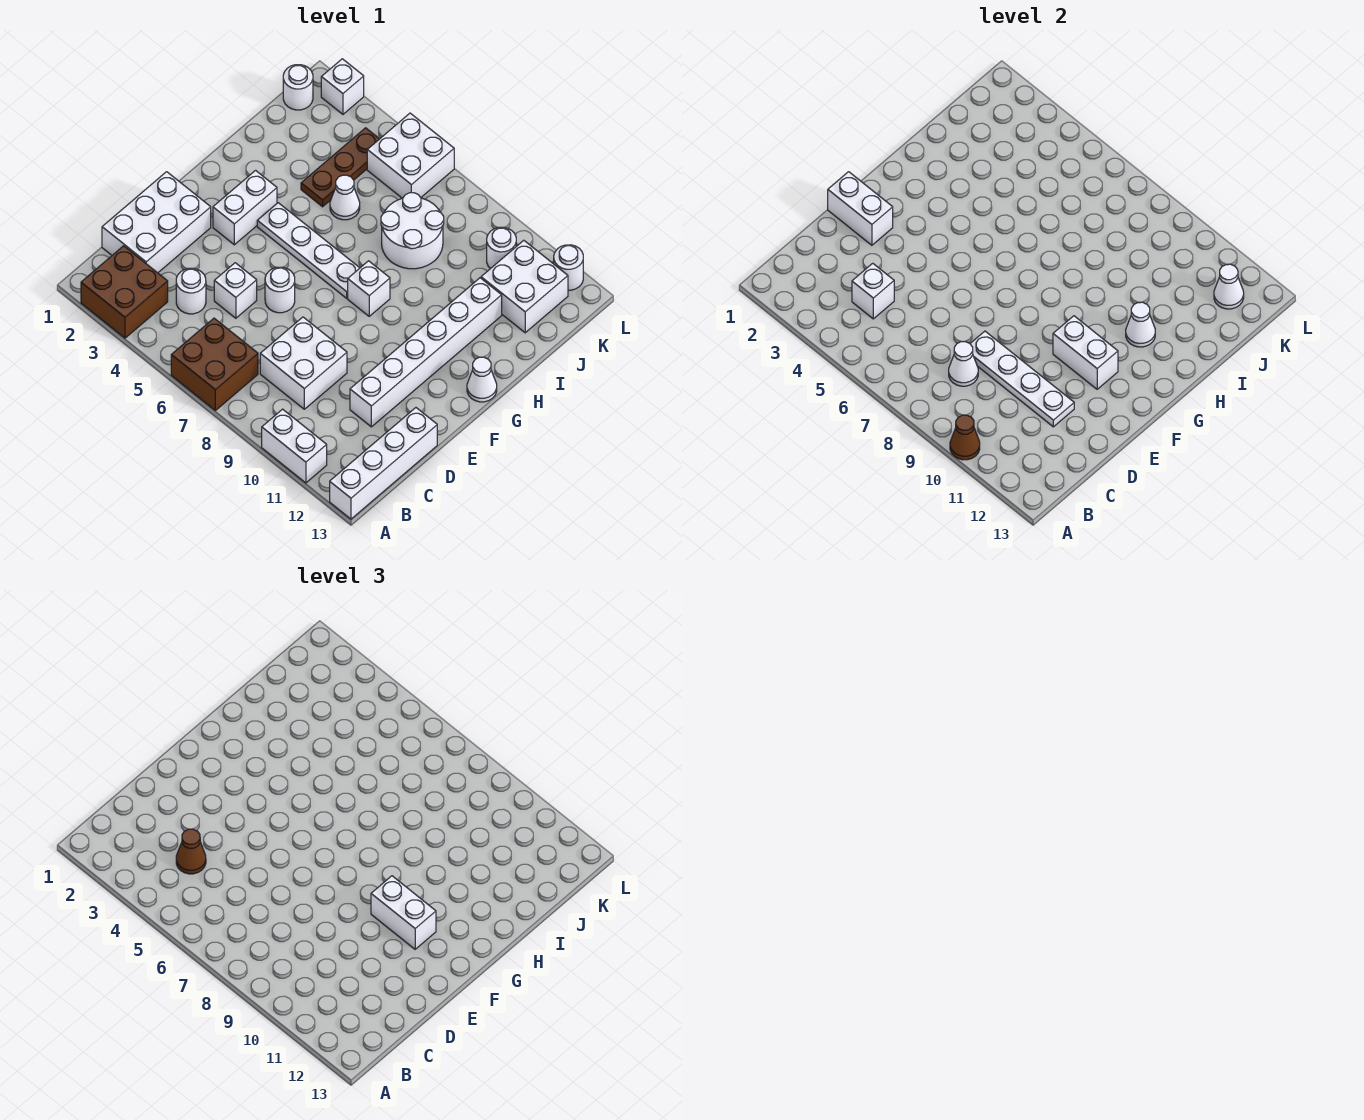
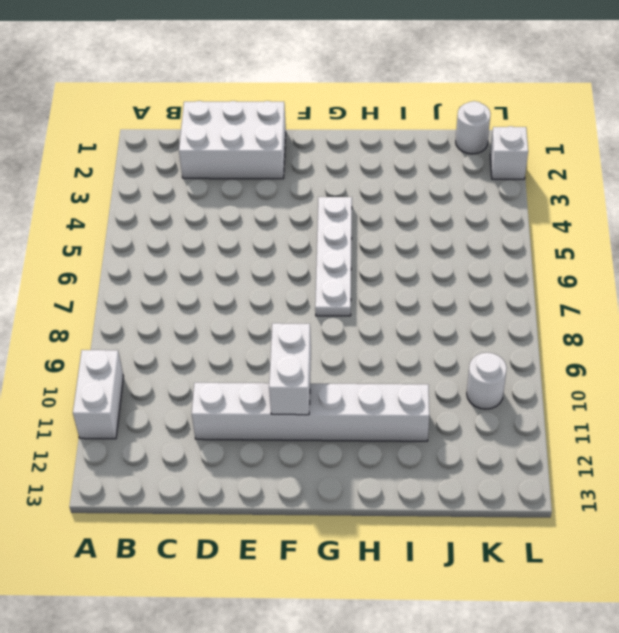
none -> brown 2x2 brick [81,246,168,338]
none -> brown 2x2 brick [171,318,258,410]
none -> white 1x4 brick [330,408,437,519]
none -> white 1x1 round brick [176,268,206,314]

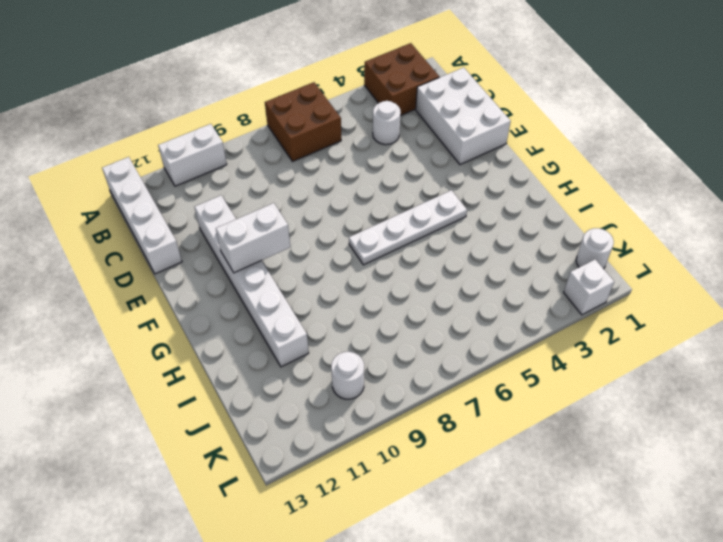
none -> white 2x2 brick [260,317,347,409]
none -> white 1x1 brick [214,263,257,318]
none -> white 1x1 round brick [265,267,295,313]
none -> white 1x2 brick [213,170,277,245]

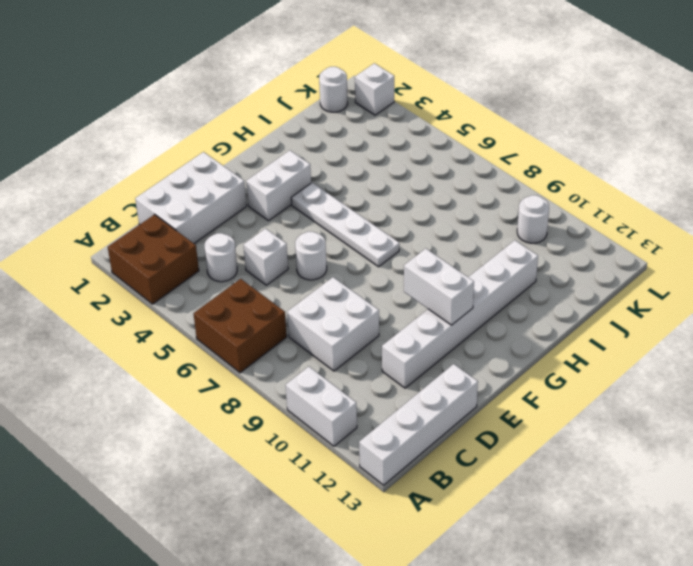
none -> white 1x1 brick [348,261,390,316]
none -> white 1x1 cone [467,357,497,402]
none -> brown 1x3 plate [301,128,379,207]
none -> white 1x1 cone [330,175,360,220]

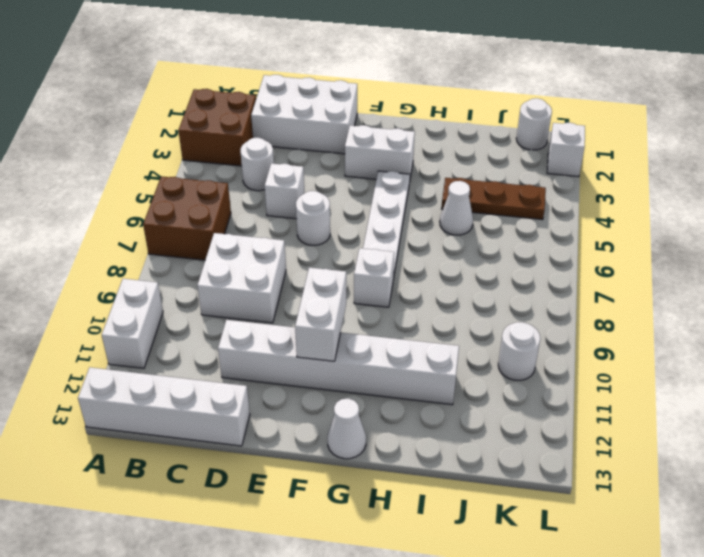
none -> white 2x2 round brick [381,193,444,269]
none -> white 2x2 brick [481,240,568,333]
none -> white 2x2 brick [367,113,454,198]
none -> white 1x1 round brick [554,245,583,290]

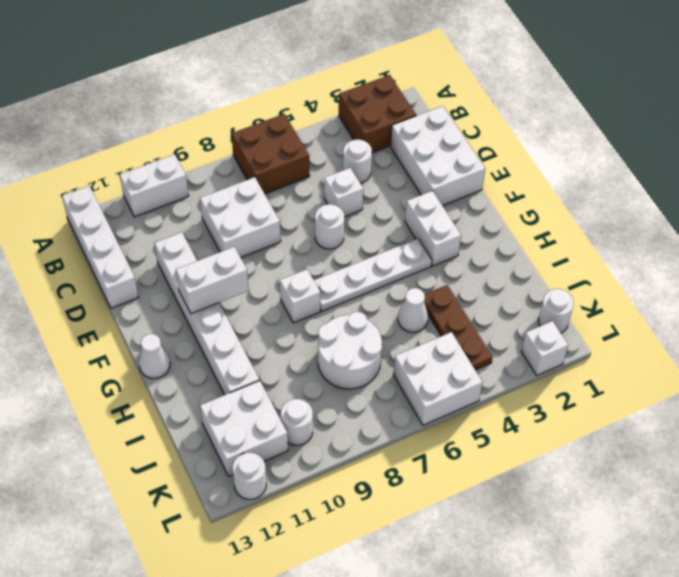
none -> brown 1x1 cone [950,415,980,460]
none -> white 1x1 brick [852,263,894,319]
none -> white 1x1 cone [949,342,978,386]
none -> white 1x4 plate [970,331,1074,427]

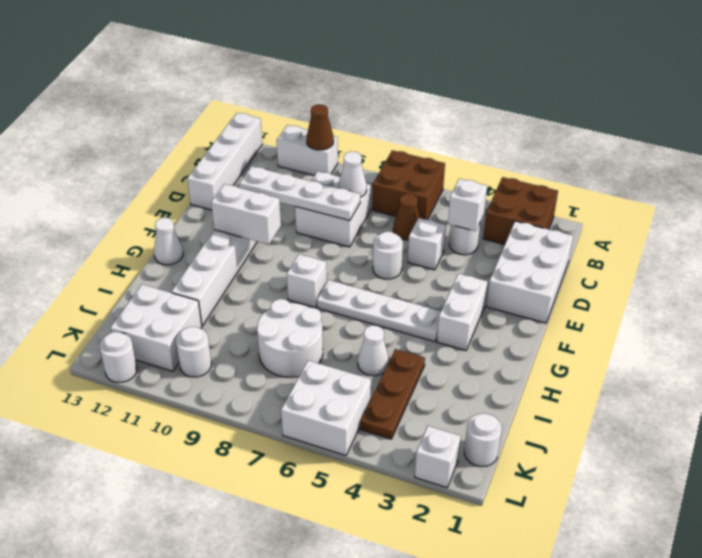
brown 1x1 cone [393,193,420,240] -> brown 1x1 cone moved to [176,829,206,874]
none -> white 1x2 brick [828,172,893,245]
none -> white 1x1 cone [1126,302,1155,347]
none -> white 1x1 cone [1214,264,1244,309]
none -> white 1x2 brick [371,876,436,949]

